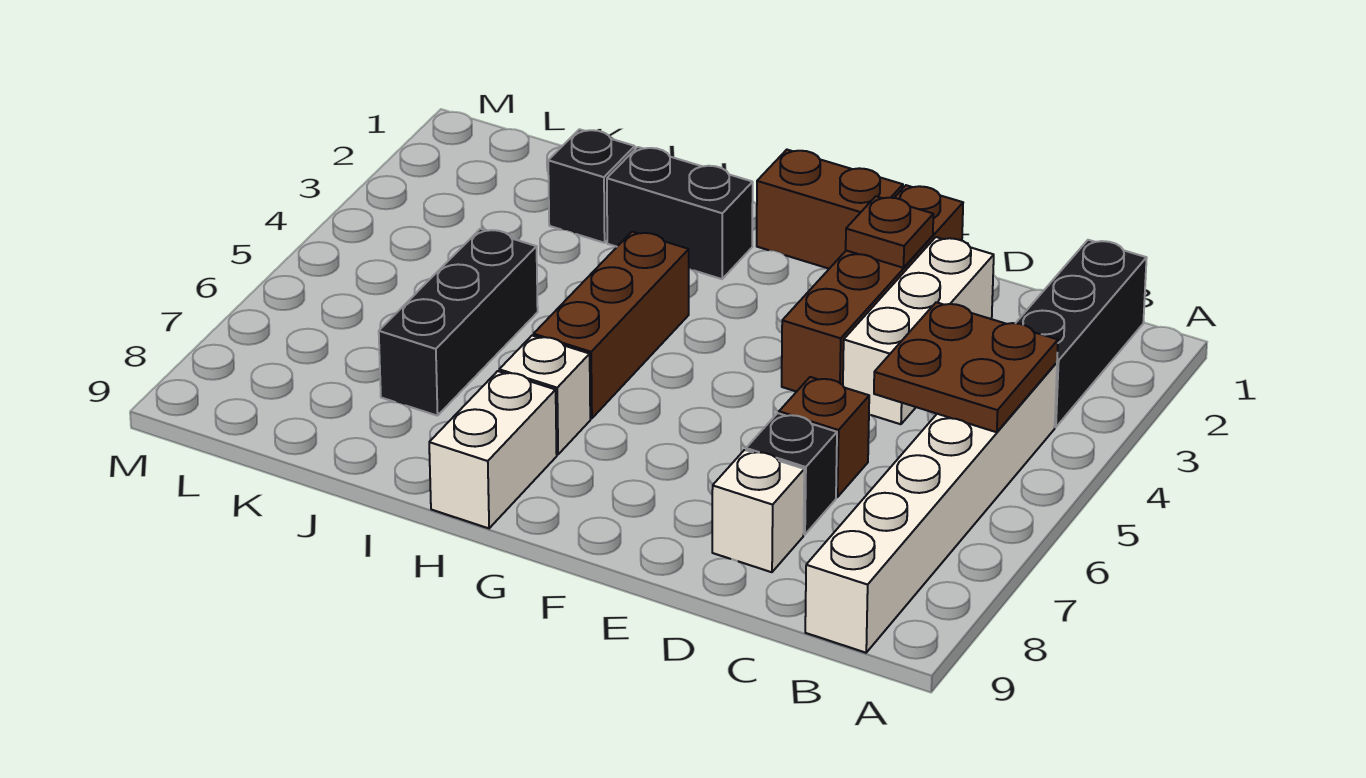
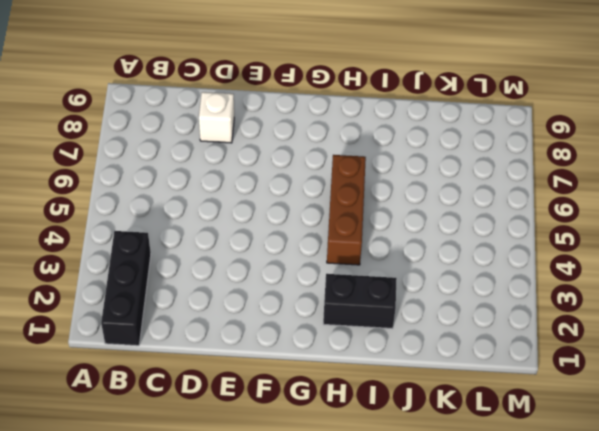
none -> white 1x6 brick [805,362,1057,653]
none -> white 1x3 brick [843,237,994,424]
none -> brown 1x1 brick [779,377,869,497]

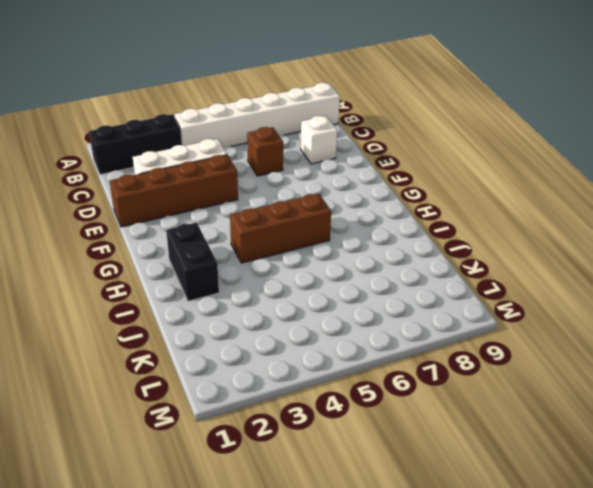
none -> black 1x1 brick [746,413,837,534]
none -> brown 1x2 brick [757,150,903,269]
none -> white 1x1 brick [499,335,590,455]

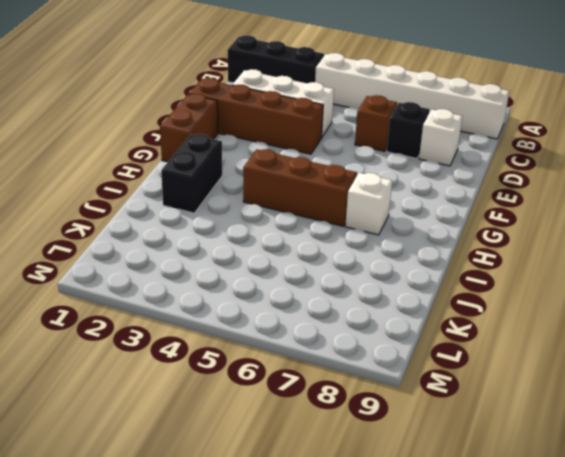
none -> white 1x2 brick [429,371,557,528]
none -> black 1x1 brick [548,129,635,243]
none -> black 1x3 brick [379,229,538,416]

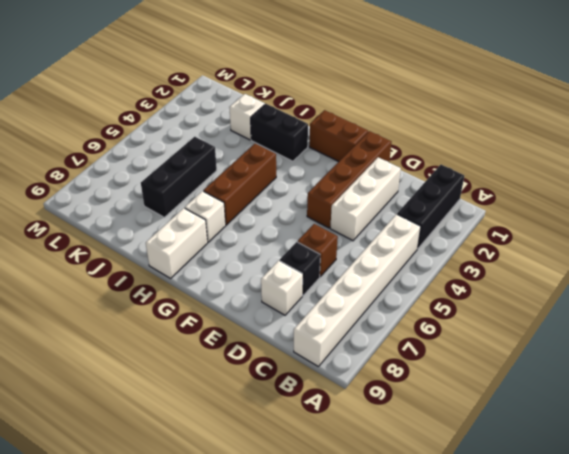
white 1x1 brick [229,94,265,140] -> black 1x1 brick [548,129,635,243]
none -> brown 2x2 plate [874,302,1058,432]
none -> brown 1x1 plate [846,196,933,268]

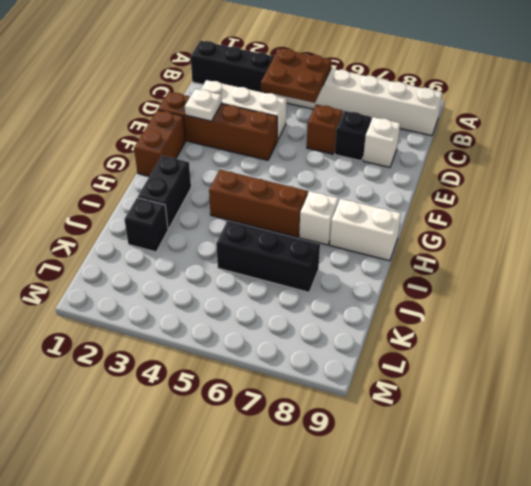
white 1x1 plate [185,89,222,121] -> brown 1x1 plate [846,196,933,268]

